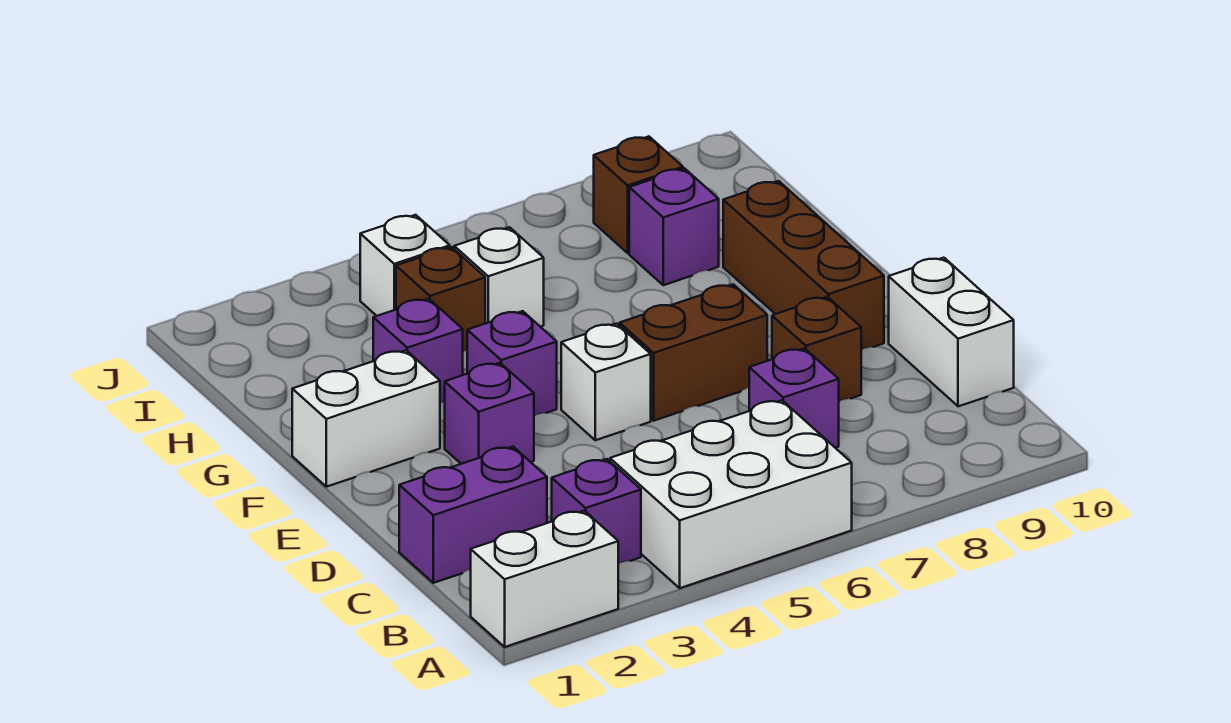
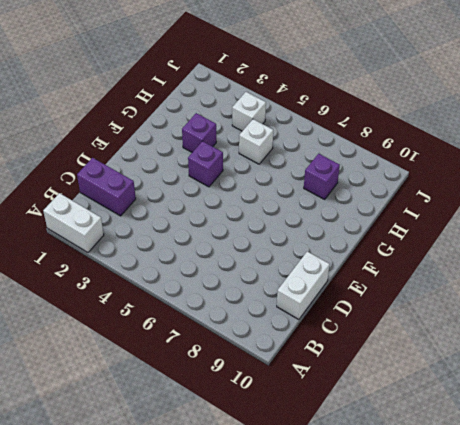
none -> white 2x3 brick [610,400,852,588]
none -> purple 1x1 brick [552,459,641,564]
none -> purple 1x1 brick [749,348,839,448]

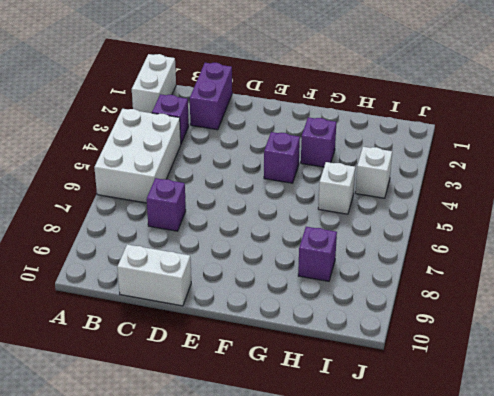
none -> brown 1x1 brick [772,297,861,401]
none -> purple 1x1 brick [445,363,534,464]
none -> white 1x1 brick [561,324,651,440]

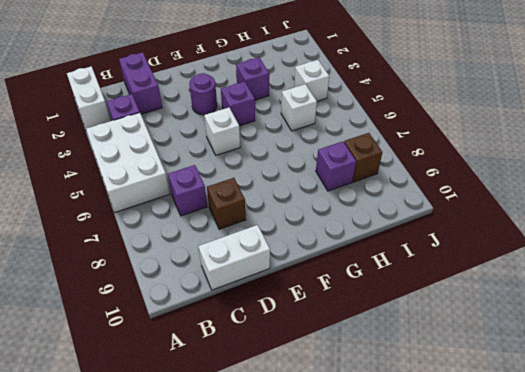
purple 1x1 round brick [189,73,217,115] -> purple 1x1 brick [445,363,534,464]
none -> brown 1x2 brick [620,284,767,421]
none -> brown 1x3 brick [723,181,884,350]
none -> white 1x2 brick [292,350,440,487]

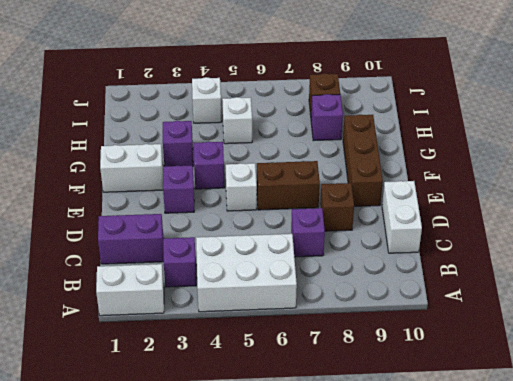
none -> brown 1x1 brick [396,247,485,351]

